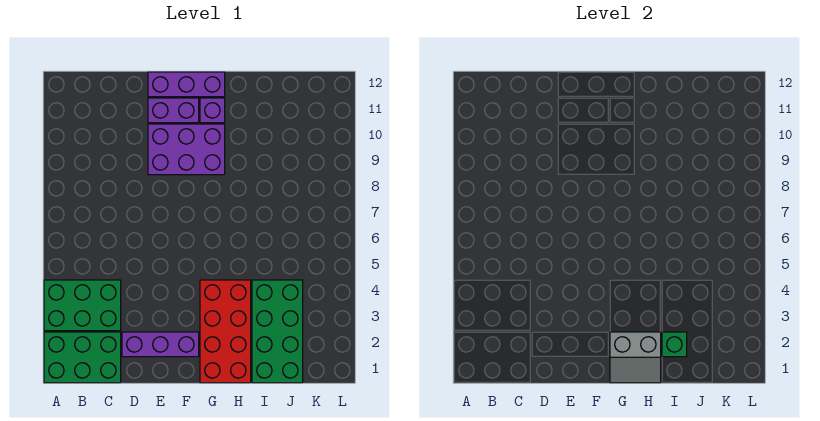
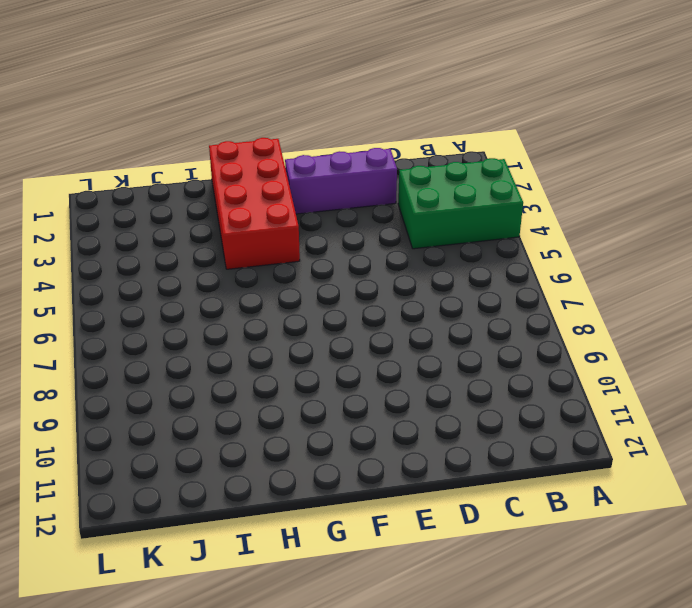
none -> green 2x3 brick [44,332,121,383]
none -> purple 2x3 brick [148,124,225,175]

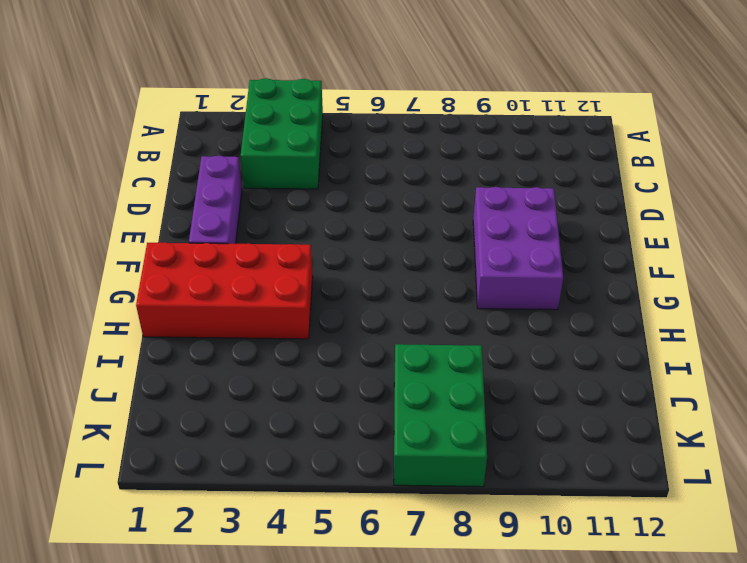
green 2x3 brick [394,344,487,487] -> green 2x3 brick moved to [44,332,121,383]
none -> purple 1x2 brick [148,98,199,123]
none -> purple 1x3 brick [148,72,225,97]

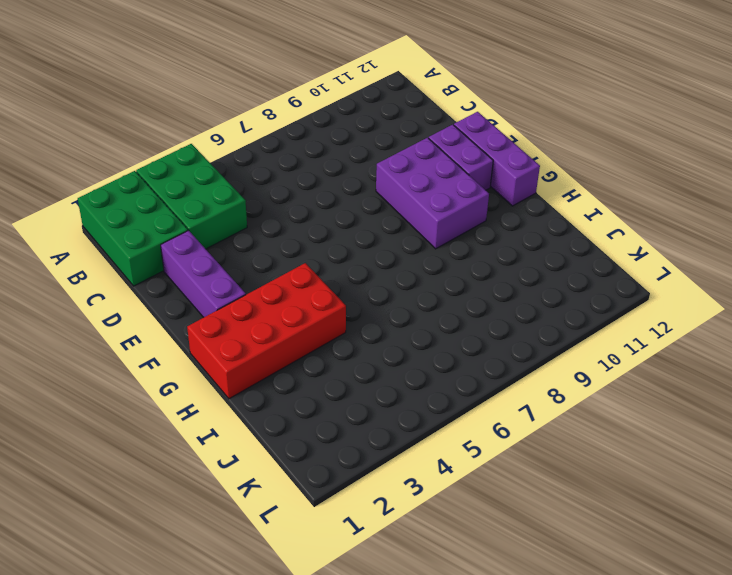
none -> purple 1x1 brick [200,98,225,123]
none -> green 2x4 brick [252,280,303,383]

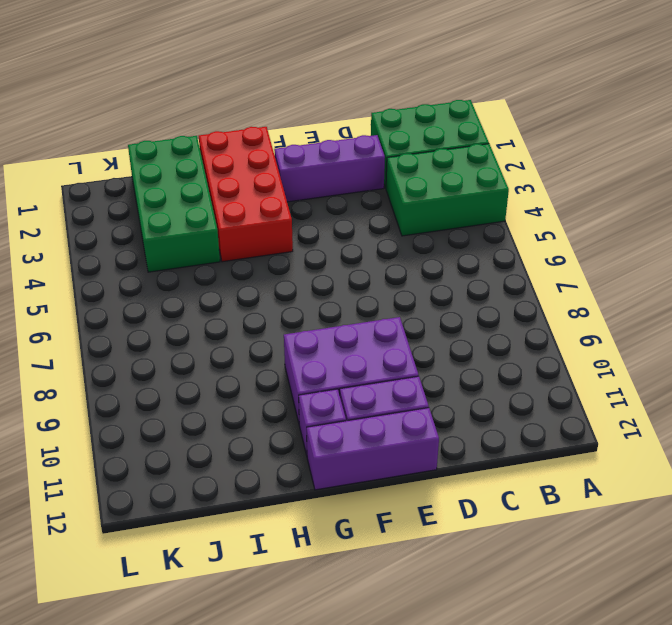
none -> grey 2x2 slope [610,332,661,383]
none -> green 1x1 brick [662,332,687,357]

